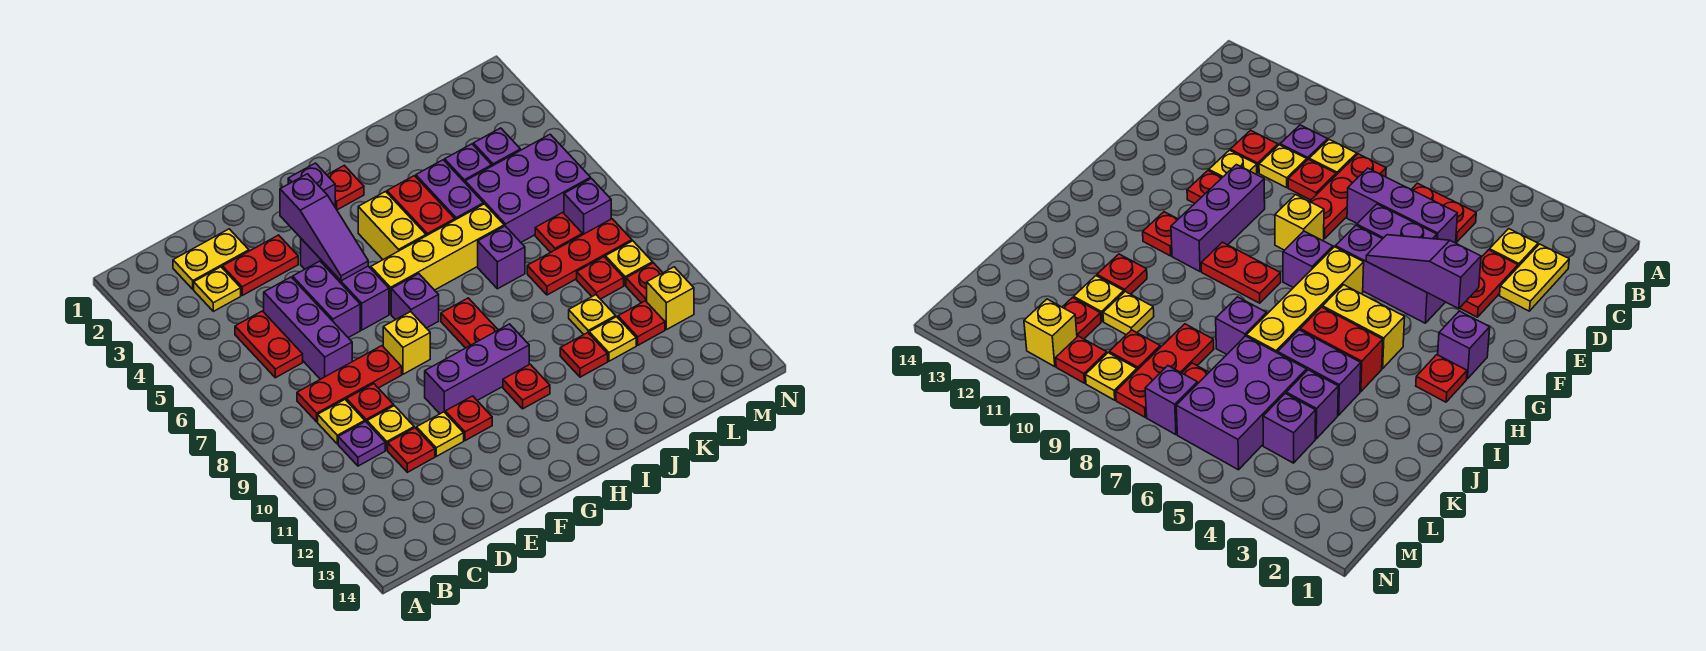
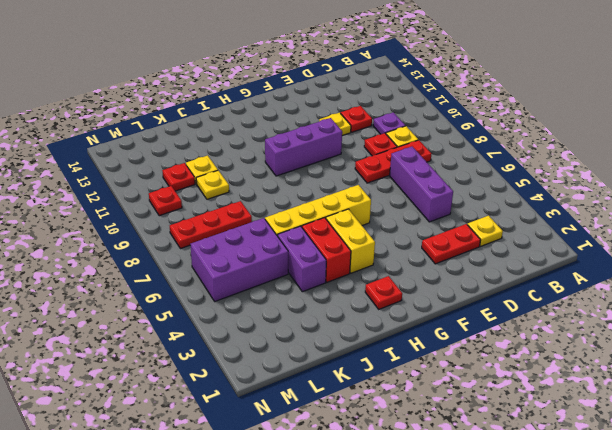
none -> yellow 1x2 plate [173,229,249,289]
none -> red 1x2 plate [235,311,303,378]
none -> yellow 1x1 plate [367,406,414,450]
none -> purple 1x2 brick [293,261,360,338]

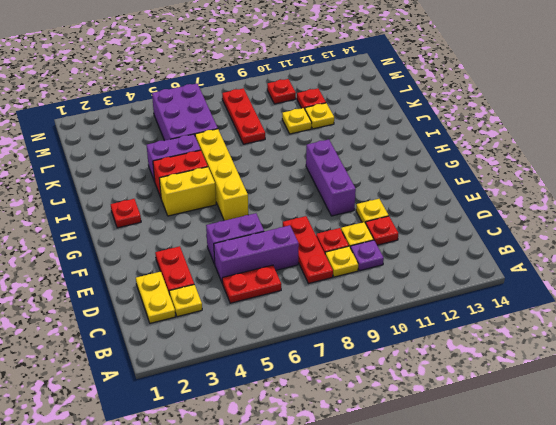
none -> purple 1x3 brick [301,239,389,330]
none -> yellow 1x1 brick [383,312,430,374]
none -> red 1x1 plate [445,396,492,441]
none -> purple 1x1 brick [288,163,335,206]

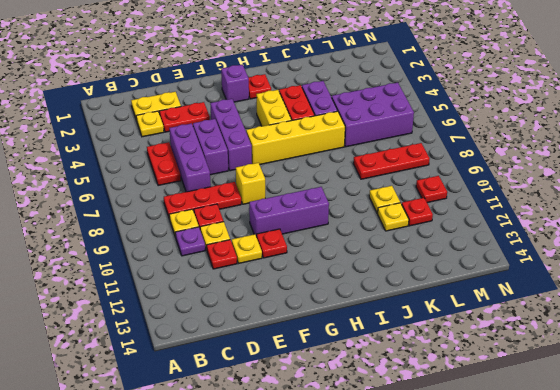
none -> purple 1x1 brick [391,274,439,328]
none -> red 1x2 plate [441,298,498,348]
none -> red 1x1 plate [503,364,550,409]
none -> purple 1x1 brick [478,226,525,289]

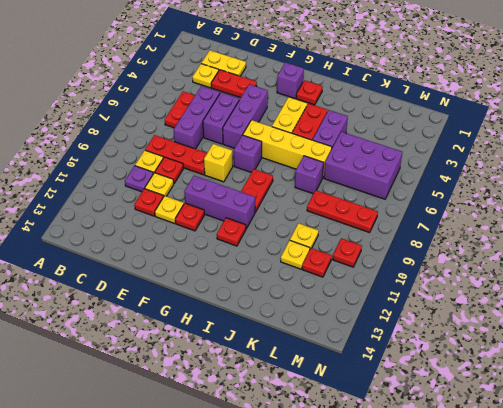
none -> red 1x1 plate [560,333,608,377]
none -> purple 1x1 brick [445,144,492,182]
none -> purple 1x1 brick [473,128,520,166]
none -> red 1x1 plate [535,213,582,252]

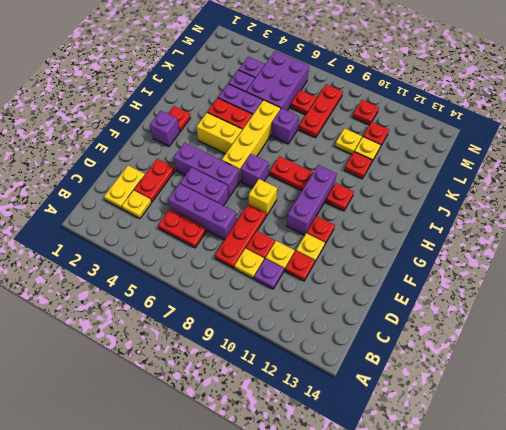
none -> red 1x1 plate [577,257,624,299]
none -> purple 1x1 brick [564,179,611,235]
none -> yellow 1x1 plate [605,241,653,285]
none -> yellow 1x1 brick [647,267,694,330]

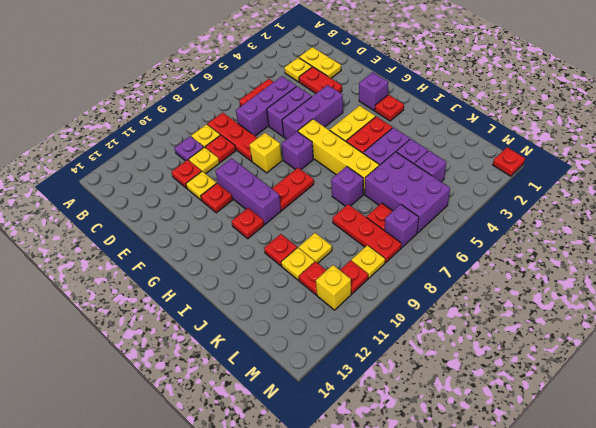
red 1x1 plate [493,147,525,176] -> red 1x1 plate moved to [577,257,624,299]
none -> purple 1x3 slope [280,174,368,281]

